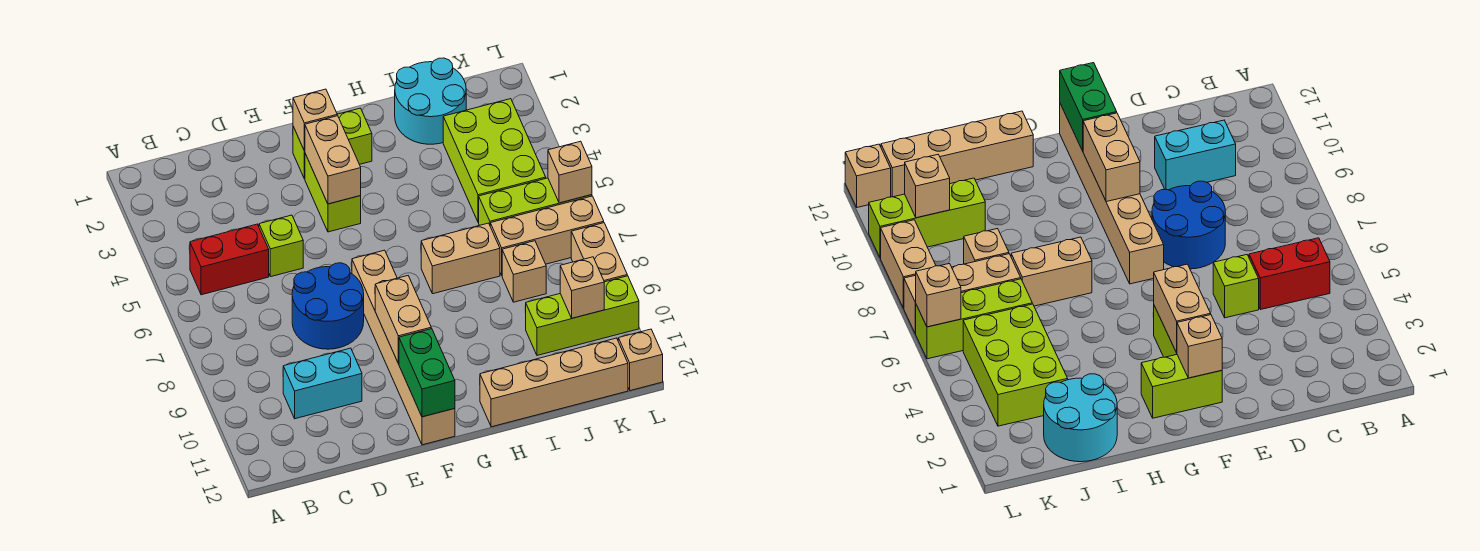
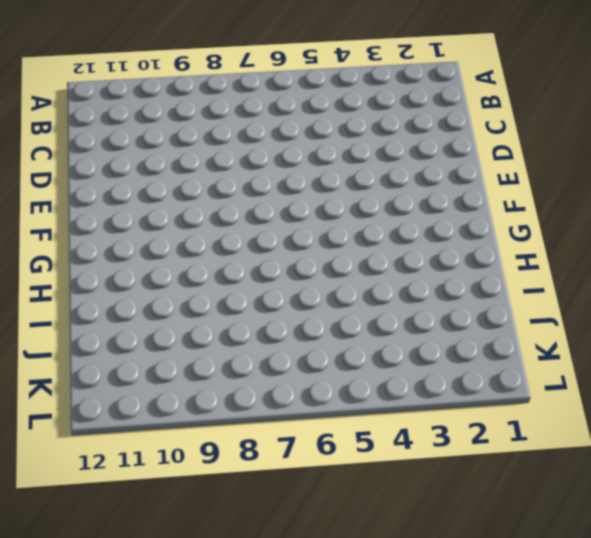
none -> red 1x2 brick [190,224,269,295]
none -> cyan 1x2 brick [283,348,362,419]
none -> lime 1x1 brick [259,215,303,277]

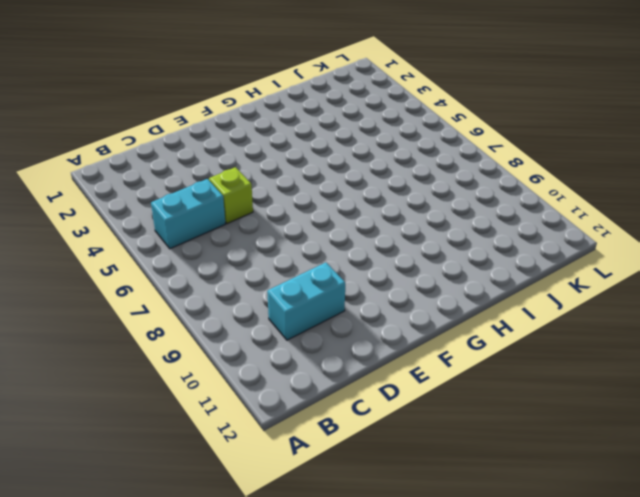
cyan 1x2 brick [151,179,225,249] -> red 1x2 brick [190,224,269,295]
none -> blue 2x2 round brick [292,263,364,349]
none -> lime 1x2 brick [293,108,372,179]
none -> lime 1x2 brick [305,154,361,232]

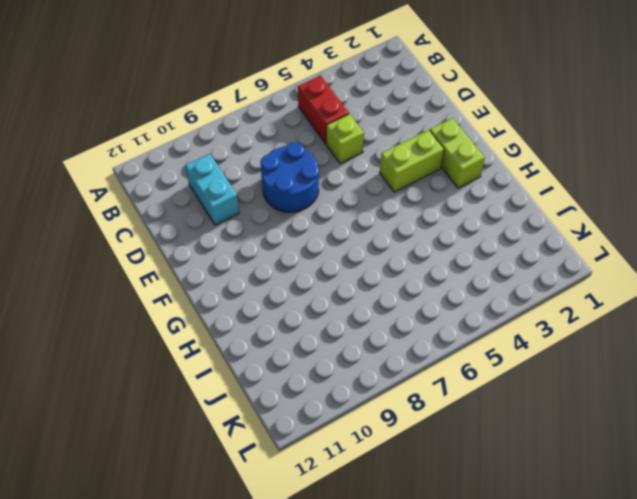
none -> tan 1x6 brick [352,250,455,445]
none -> tan 1x2 brick [421,223,500,294]
none -> tan 1x4 brick [480,338,628,427]

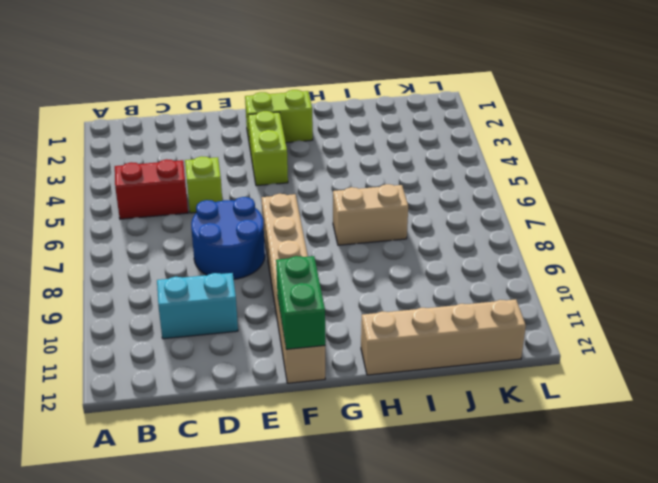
none -> cyan 2x2 round brick [395,58,466,144]
none -> lime 2x3 brick [443,99,546,222]
none -> lime 1x3 brick [479,178,592,225]

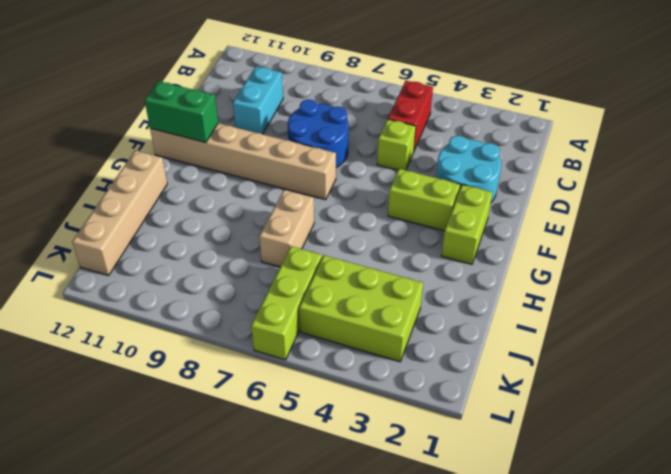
cyan 2x2 round brick [436,136,501,202] -> cyan 2x2 round brick moved to [395,58,466,144]
none -> tan 1x3 brick [490,196,604,275]
none -> tan 1x1 brick [502,241,546,302]
none -> lime 1x3 brick [525,276,639,355]

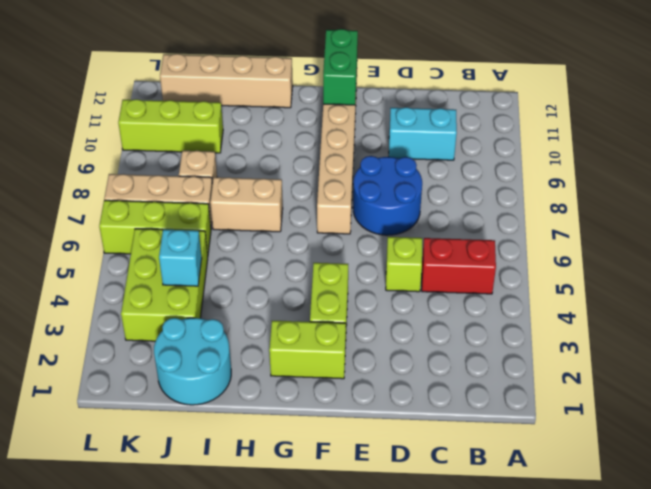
cyan 1x1 brick [159,229,202,286] -> none
none -> tan 1x2 brick [571,223,627,282]
none -> tan 1x1 brick [618,329,663,391]
none -> tan 1x1 brick [293,89,337,151]

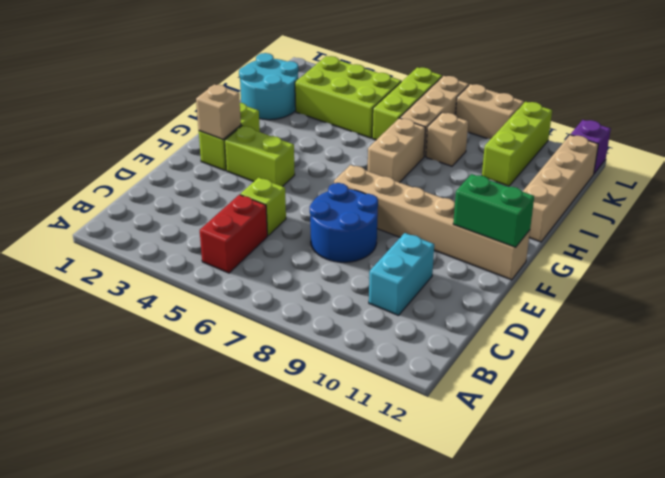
purple 1x1 brick [571,120,611,174] -> tan 1x1 brick [618,329,663,391]
none -> tan 1x2 brick [305,116,361,204]
none -> tan 1x2 brick [375,276,431,364]
none -> tan 1x1 brick [560,257,604,318]

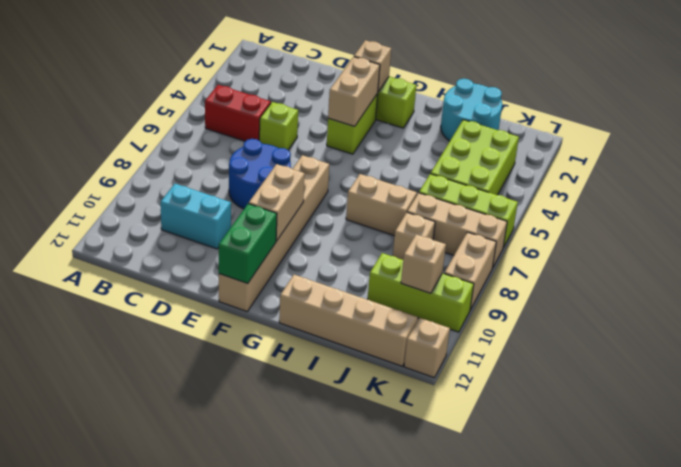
none -> tan 1x1 brick [548,141,592,203]

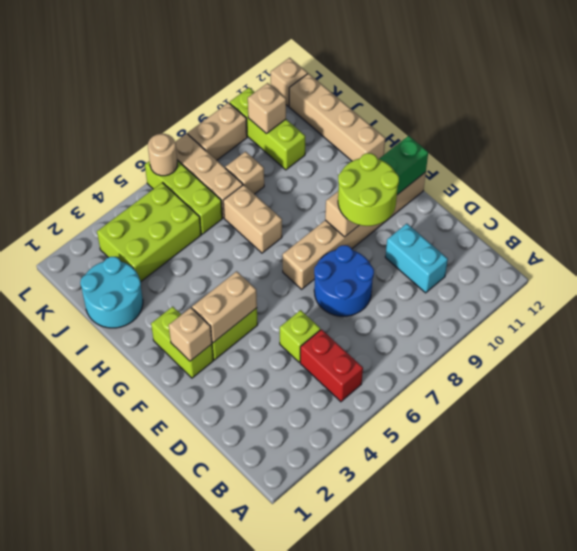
lime 2x2 round brick [338,153,399,226] -> none
tan 1x1 round brick [148,134,177,176] -> tan 1x1 brick [548,141,592,203]

